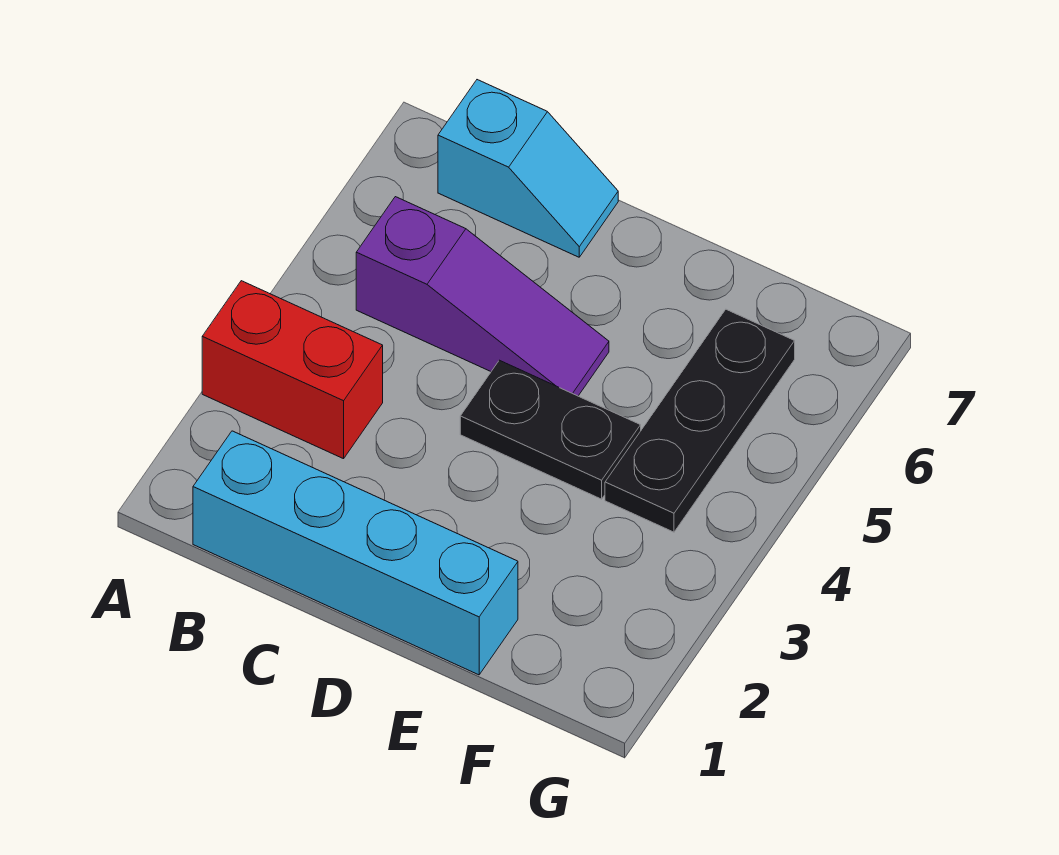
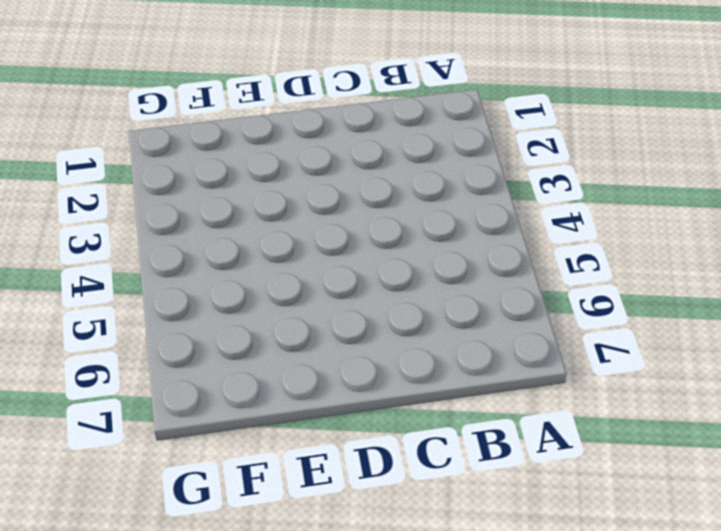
none -> red 1x2 brick [202,281,383,459]
none -> cyan 1x4 brick [193,431,518,675]

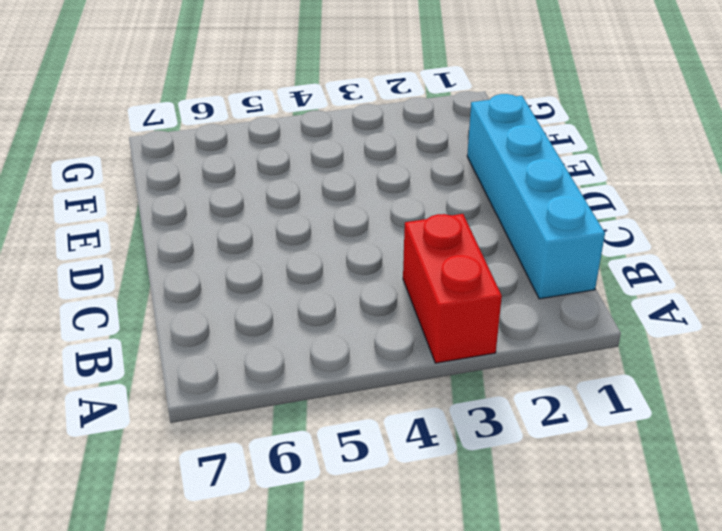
none -> purple 1x3 slope [356,197,609,396]
none -> cyan 1x2 slope [438,80,618,257]

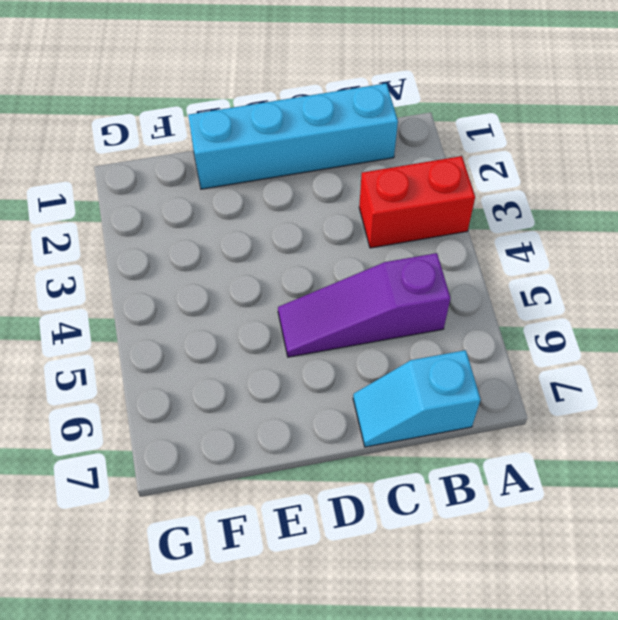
none -> black 1x2 plate [460,360,641,499]
none -> black 1x3 plate [605,309,795,532]

